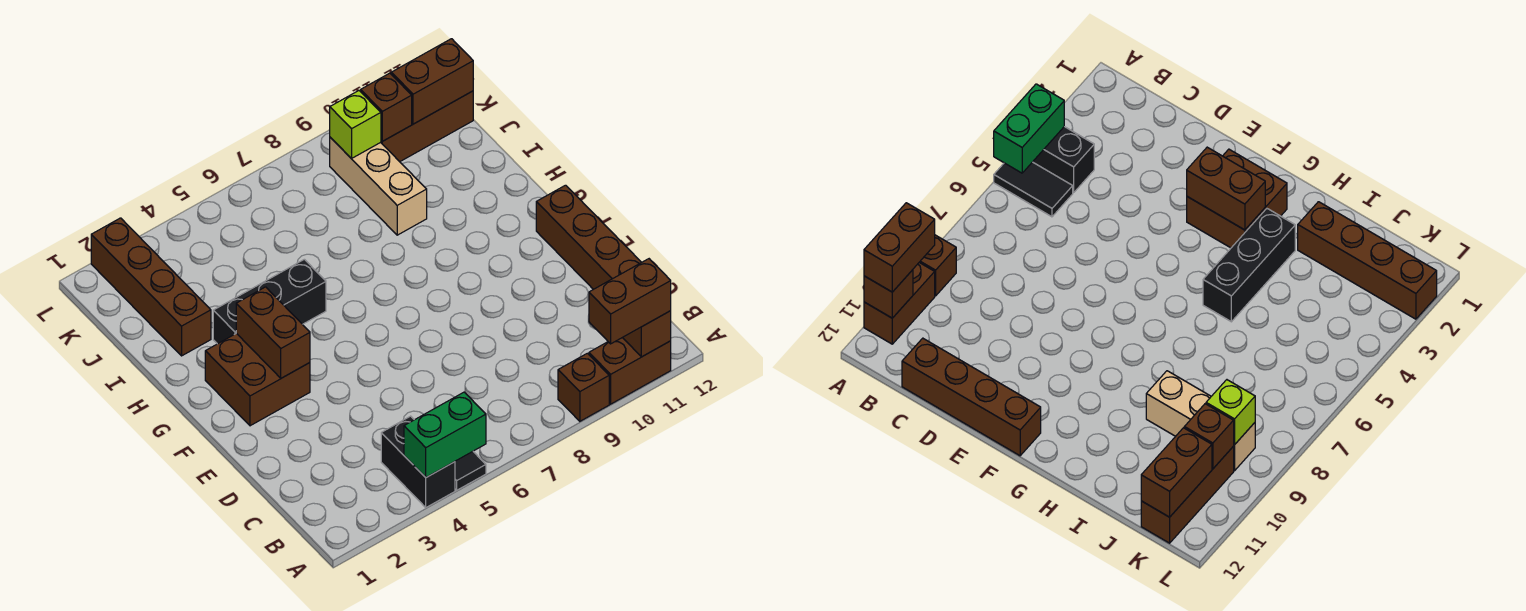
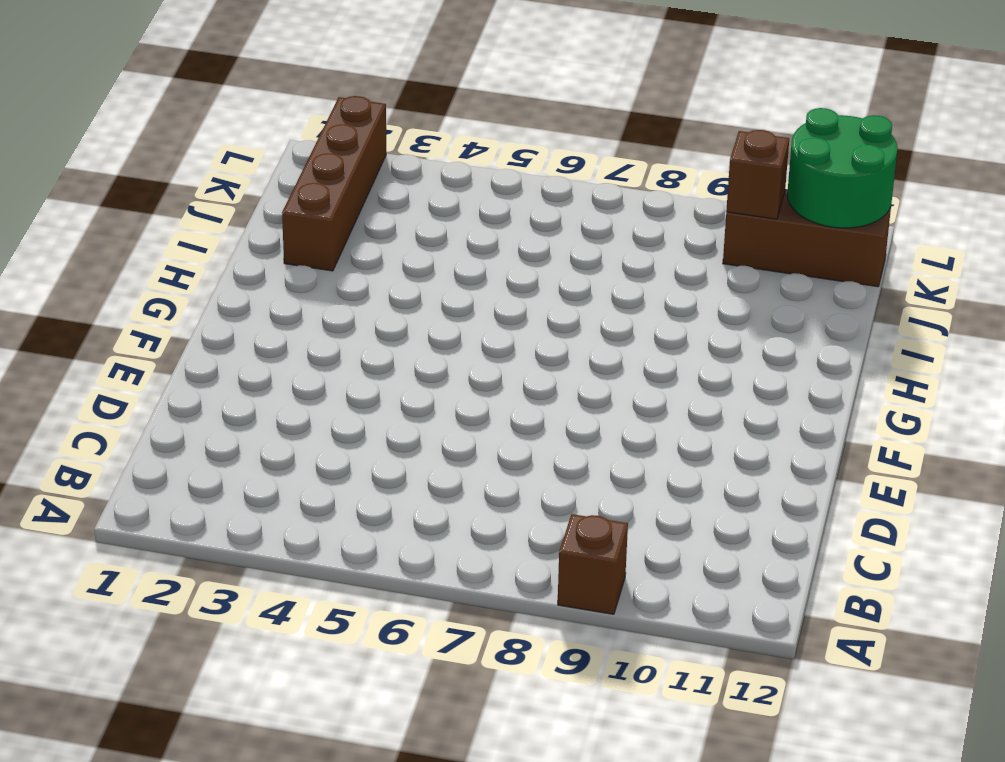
green 2x2 round brick [787,108,897,228] -> brown 1x2 brick [391,39,473,124]
none -> black 1x2 brick [381,416,455,507]
none -> black 1x2 tile [455,452,486,490]
none -> brown 1x2 brick [589,338,671,404]

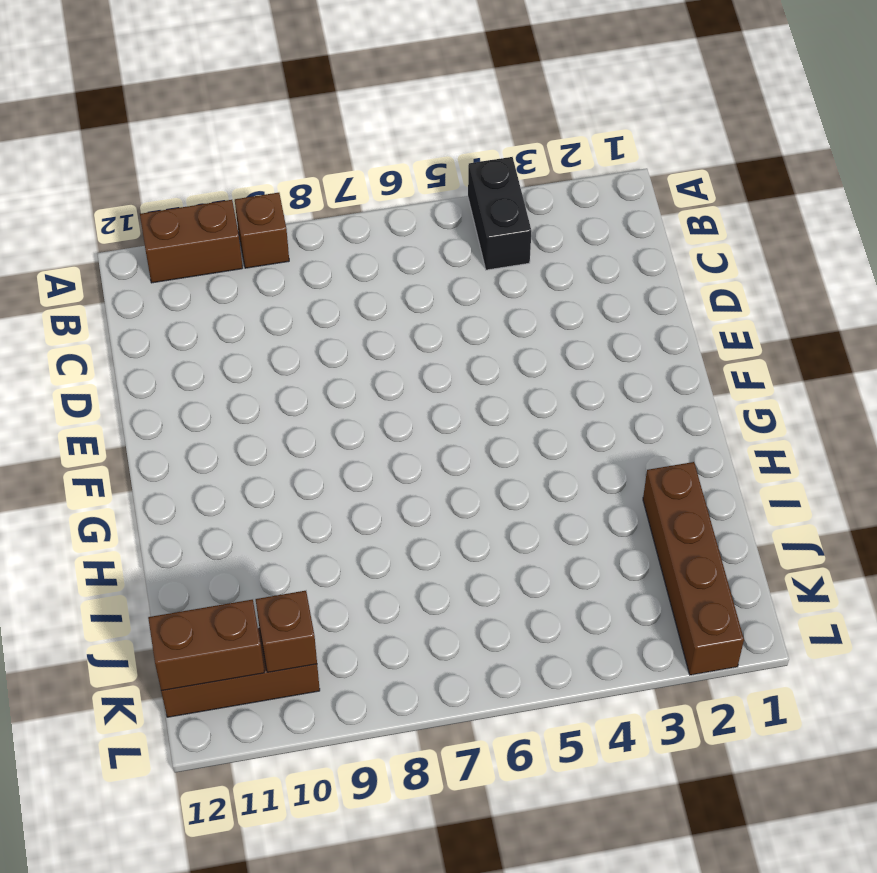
none -> black 1x2 tile [455,452,486,490]
none -> brown 1x4 brick [536,185,641,289]
none -> brown 2x2 brick [205,333,310,426]

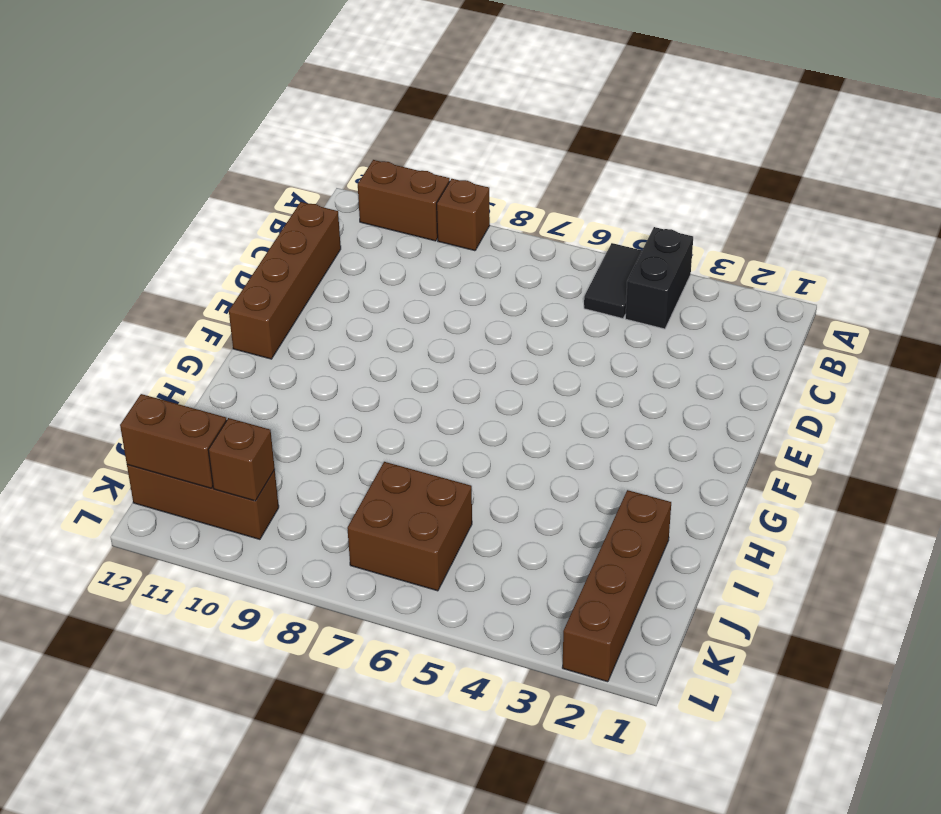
brown 2x2 brick [347,462,472,591] -> brown 2x2 brick moved to [205,333,310,426]
none -> black 1x3 brick [213,259,326,344]
none -> tan 1x3 brick [330,137,427,235]
none -> green 1x2 brick [404,392,486,477]

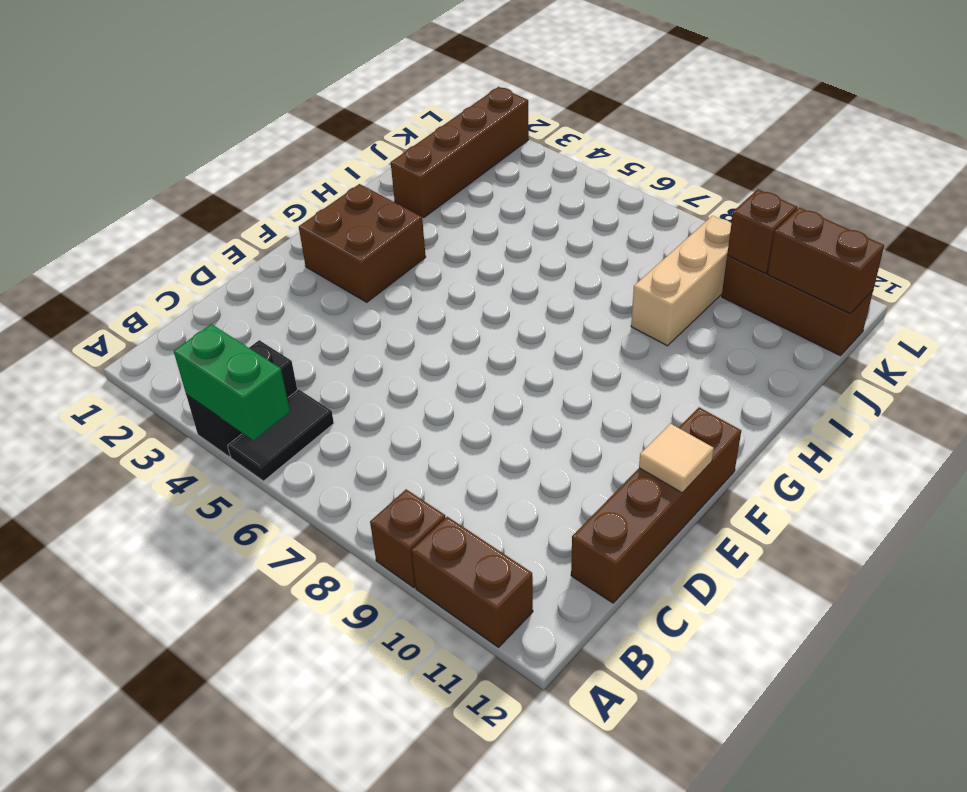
tan 1x1 tile [639,424,714,493] -> none
none -> black 1x3 brick [213,259,326,344]
none -> brown 1x1 brick [623,311,671,357]
none -> brown 1x2 brick [236,287,310,378]

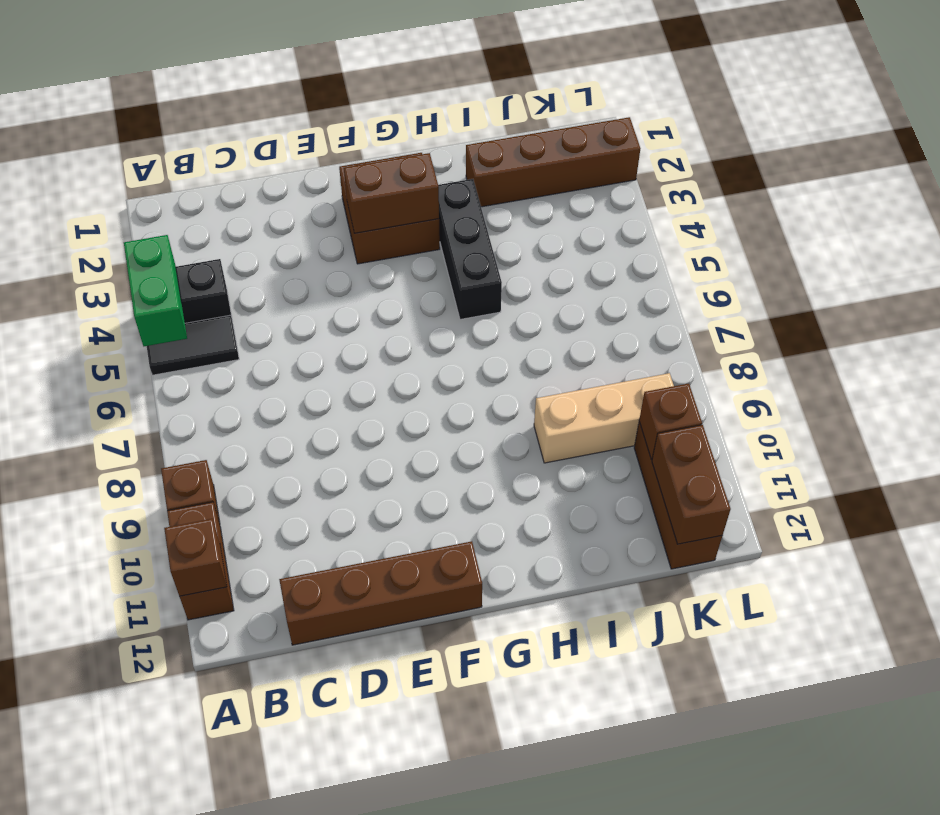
none -> lime 1x1 brick [330,91,381,159]
none -> brown 1x2 brick [589,259,671,344]

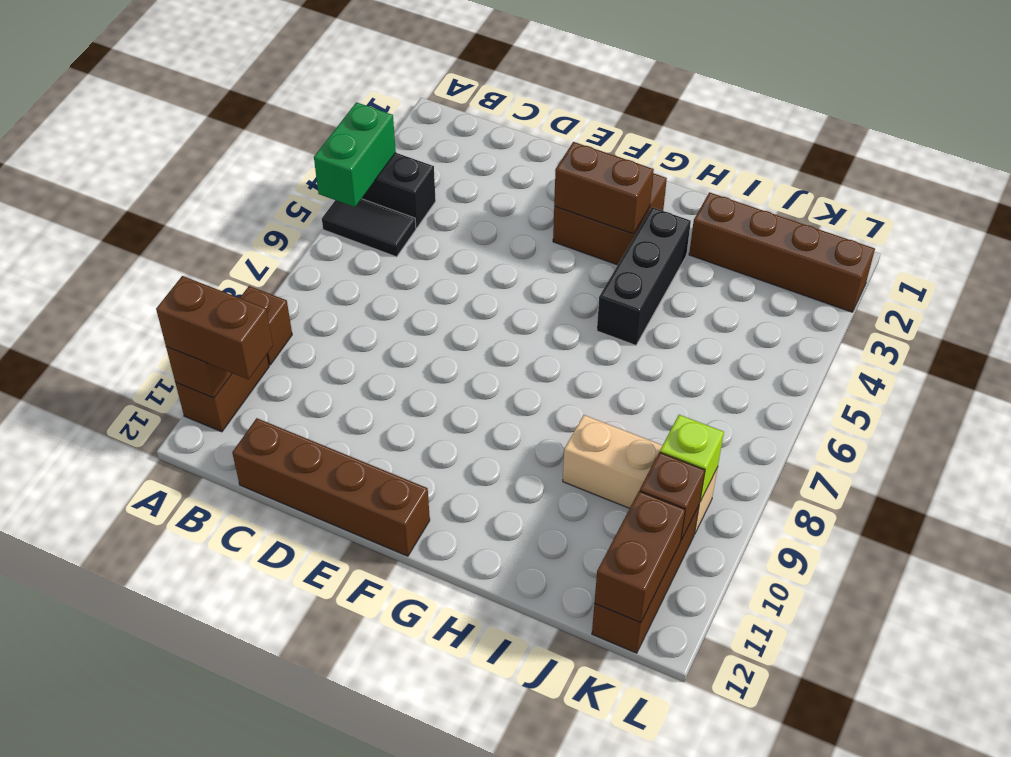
brown 1x2 brick [156,276,273,379] -> brown 1x2 brick turned to [589,259,671,344]

